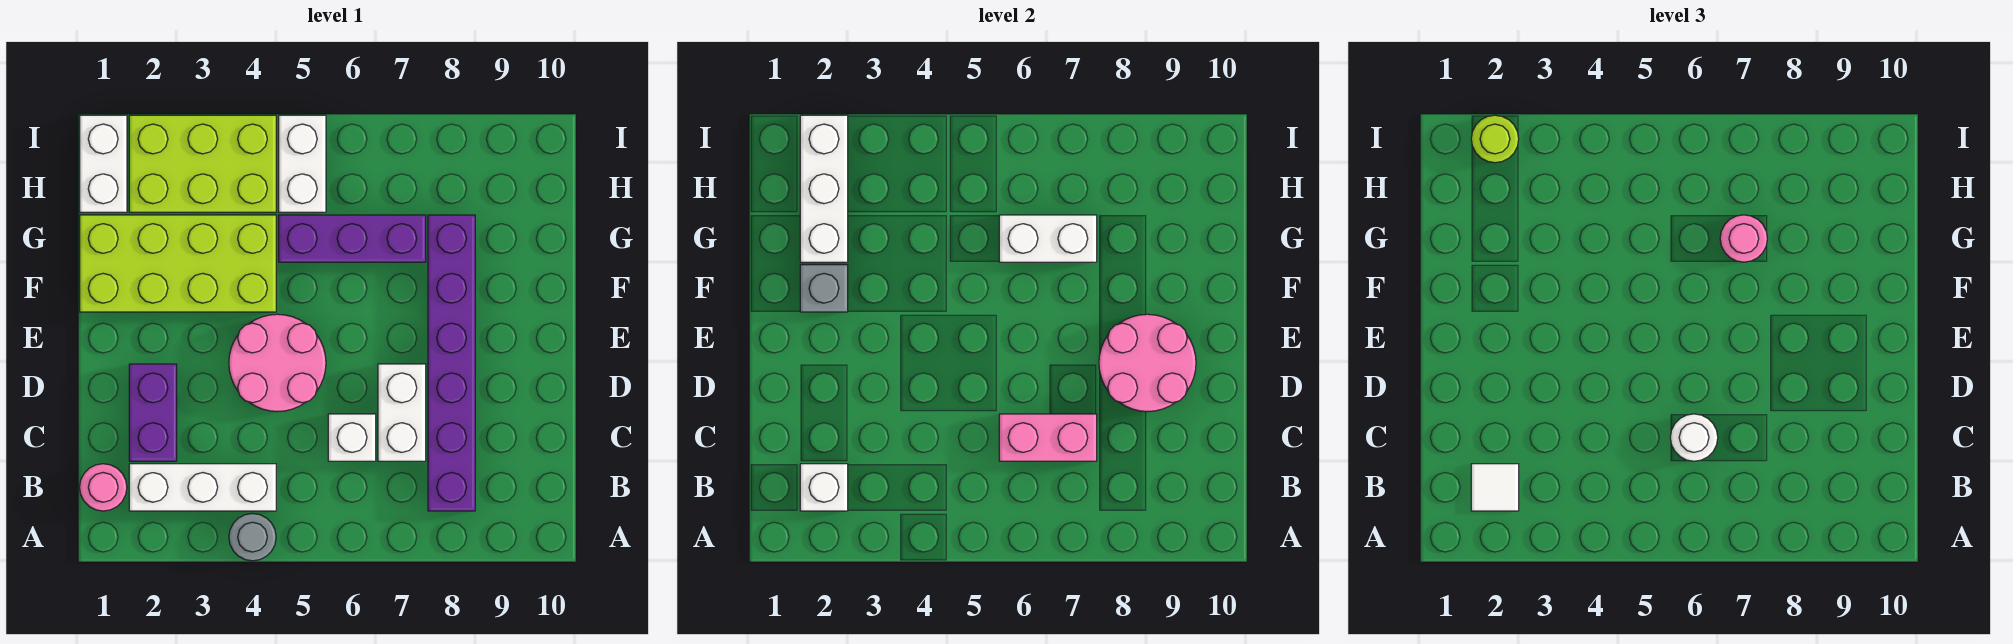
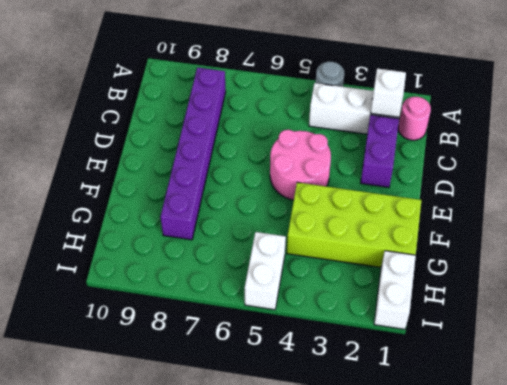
none -> white 1x1 brick [328,414,376,461]
none -> white 1x2 brick [378,364,426,461]
none -> purple 1x3 brick [279,215,426,262]

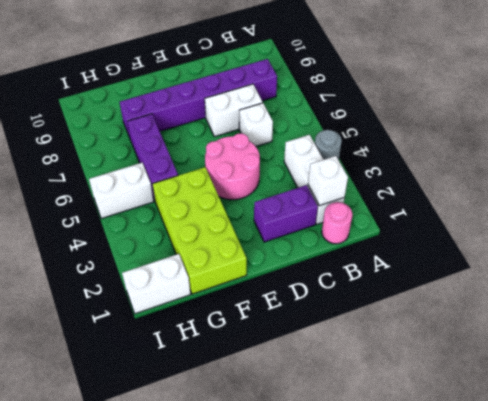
none -> lime 2x3 brick [129,115,276,212]
none -> pink 1x2 brick [999,414,1097,461]
none -> pink 2x2 round brick [1099,314,1196,412]

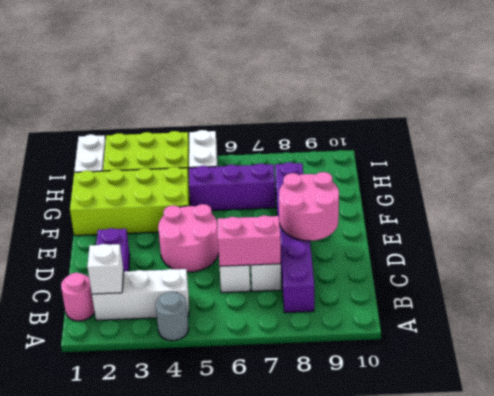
none -> grey 1x1 brick [800,265,848,312]
none -> white 1x3 brick [800,115,848,262]
none -> white 1x2 brick [999,215,1097,262]

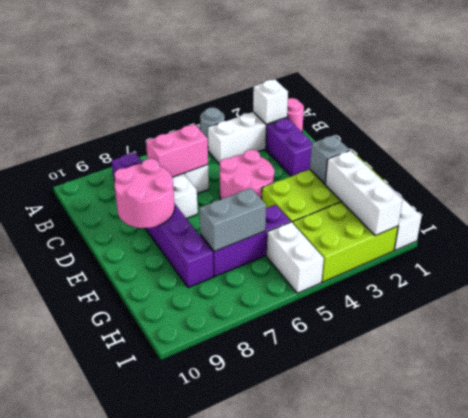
grey 1x2 brick [199,188,266,252] -> white 1x2 brick [999,215,1097,262]
none -> white 1x1 tile [1471,464,1519,511]
none -> white 1x1 round brick [1670,414,1718,461]
none -> pink 1x1 round brick [1720,215,1767,262]

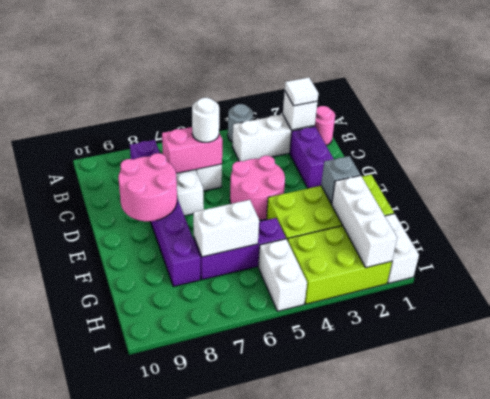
none -> pink 1x1 round brick [1720,215,1767,262]
none -> lime 1x1 round brick [1471,115,1519,163]

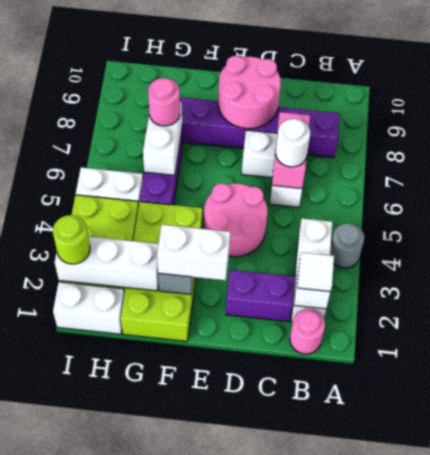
white 1x2 brick [157,225,230,280] -> none

